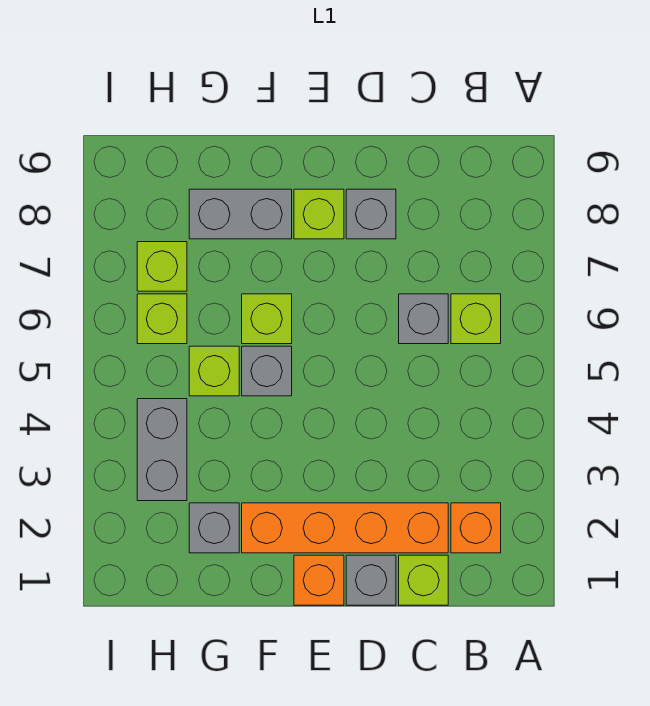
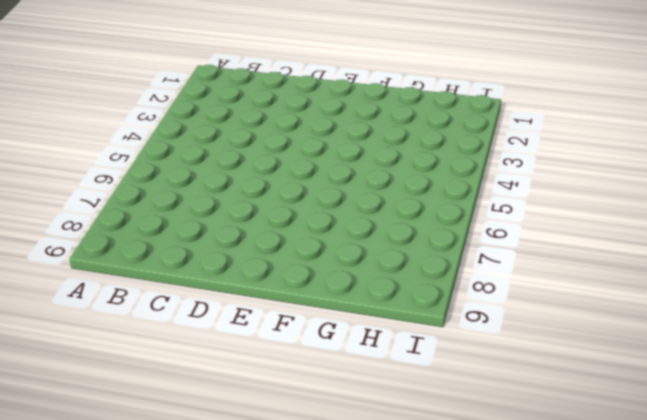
none -> orange 1x1 brick [451,503,501,553]
none -> lime 1x1 brick [451,294,501,344]
none -> lime 1x1 brick [399,555,448,605]

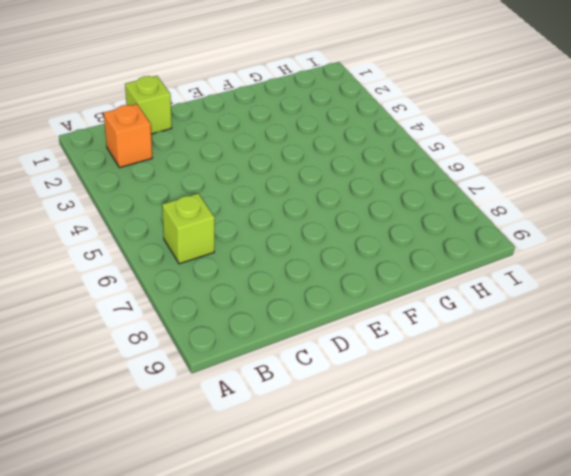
none -> orange 1x4 brick [242,503,448,553]
none -> grey 1x1 brick [399,294,448,344]
none -> grey 1x1 brick [346,555,396,605]

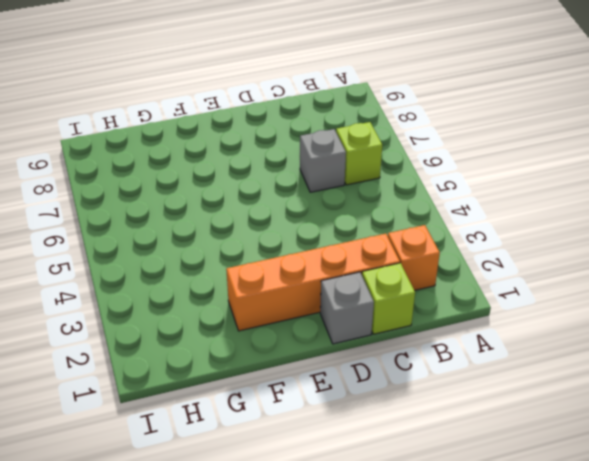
none -> grey 1x1 brick [346,189,396,239]
none -> orange 1x1 brick [294,555,344,605]
none -> lime 1x1 brick [294,189,344,239]

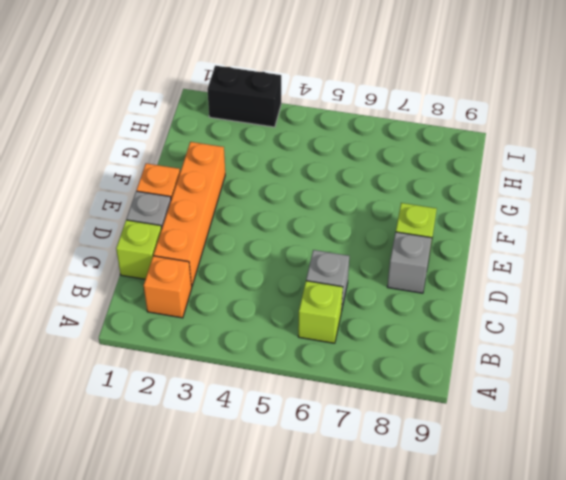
black 1x2 brick [207,66,281,127] -> none
none -> grey 1x1 brick [242,346,292,396]
none -> lime 1x1 brick [242,294,292,344]
none -> grey 1x2 brick [189,189,292,239]

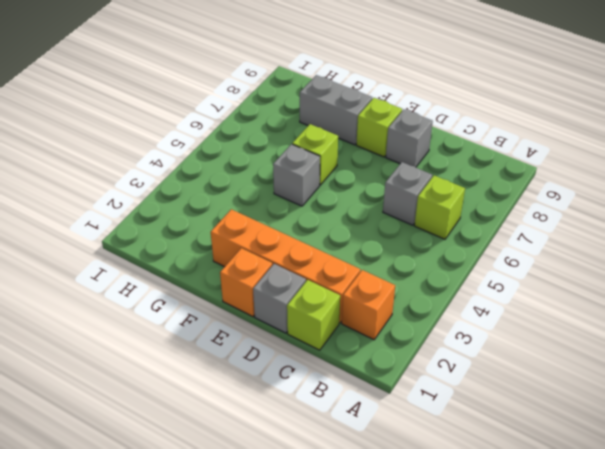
none -> grey 1x1 brick [189,503,239,553]
none -> lime 1x1 brick [189,346,239,396]
none -> grey 1x2 brick [137,399,187,501]

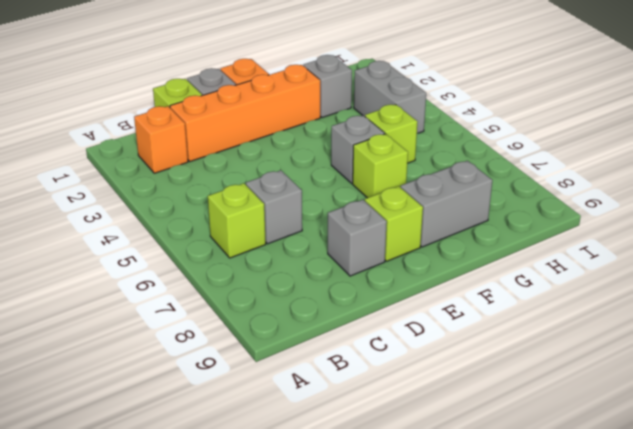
none -> lime 1x1 brick [137,294,187,344]
none -> lime 1x1 brick [137,242,187,291]

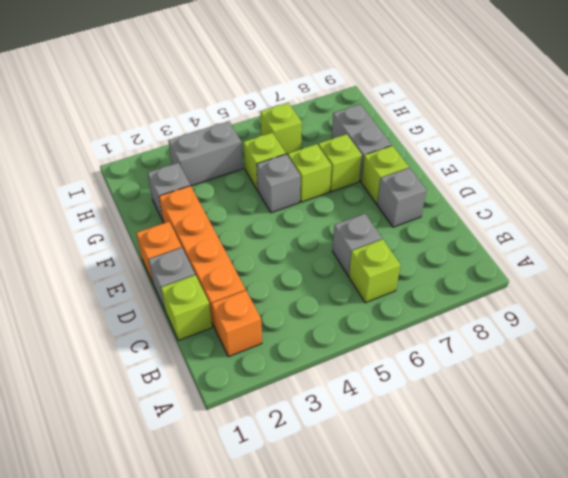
lime 1x1 brick [318,134,362,192] -> lime 1x1 brick moved to [137,242,187,291]

